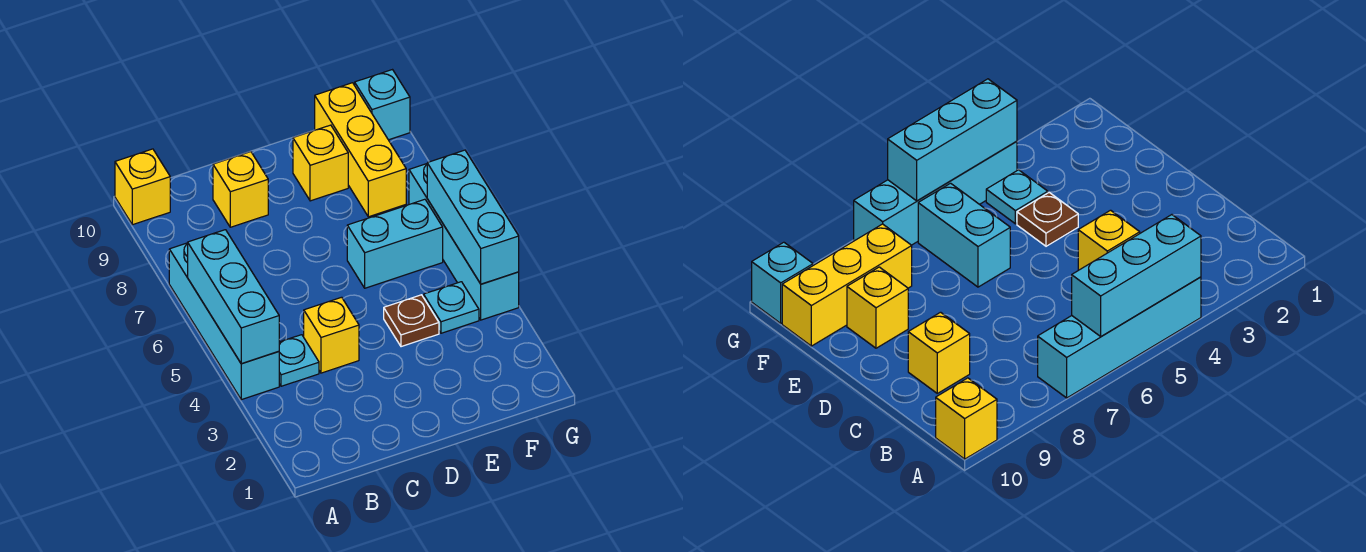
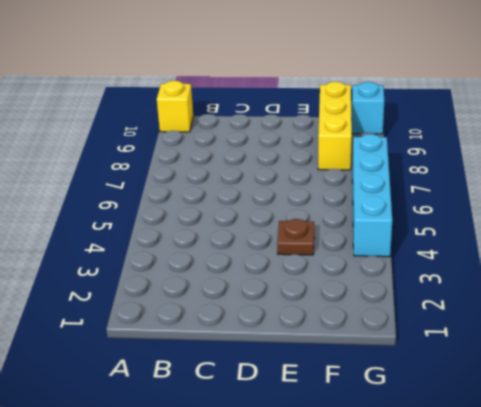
none -> cyan 1x4 brick [169,243,279,400]
none -> cyan 1x1 plate [279,335,319,386]
none -> yellow 1x1 brick [304,297,359,373]

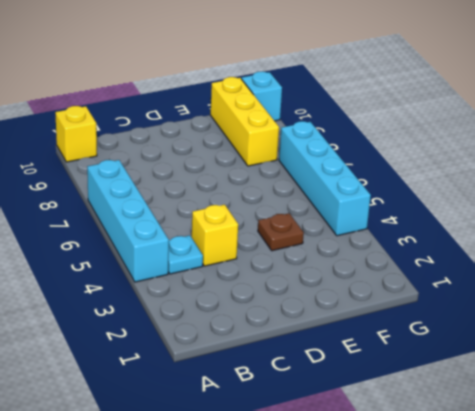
none -> yellow 1x1 brick [213,152,268,227]
none -> cyan 1x2 brick [347,199,443,288]
none -> yellow 1x1 brick [293,125,348,201]

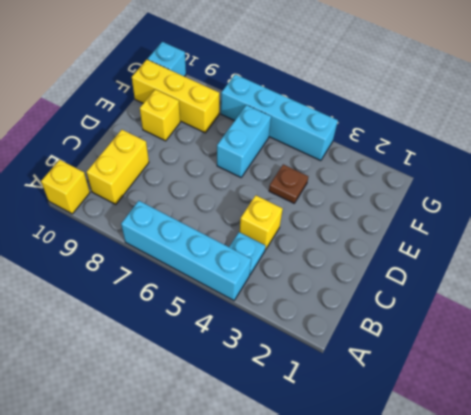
yellow 1x2 brick [87,130,149,204] -> yellow 1x1 brick [213,152,268,227]
none -> cyan 1x1 plate [424,282,479,333]
none -> cyan 1x3 brick [188,230,279,364]
none -> cyan 1x3 brick [427,150,519,284]

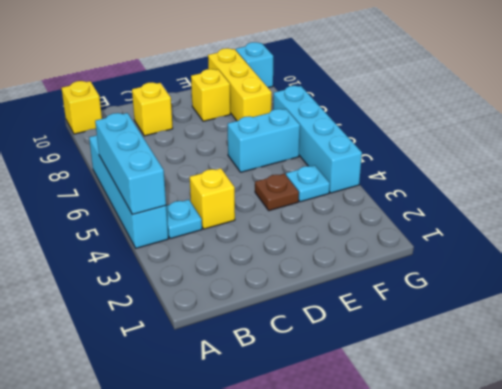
none -> cyan 1x3 brick [427,150,519,284]

